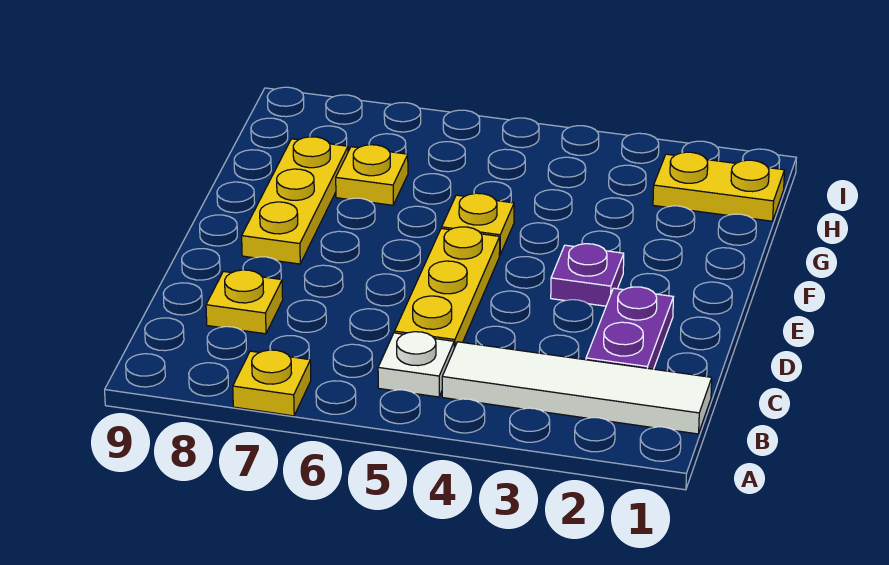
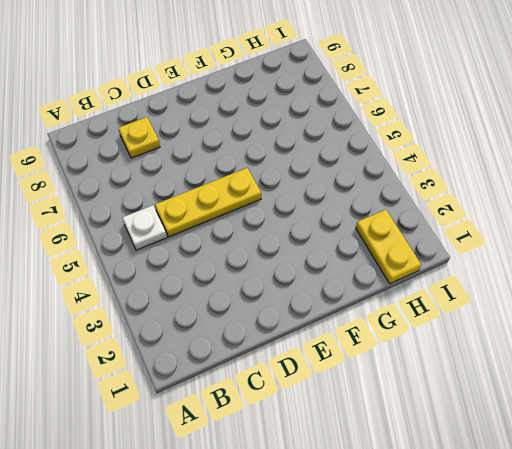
none -> yellow 1x1 plate [233,350,311,416]
none -> white 1x4 tile [442,342,712,434]

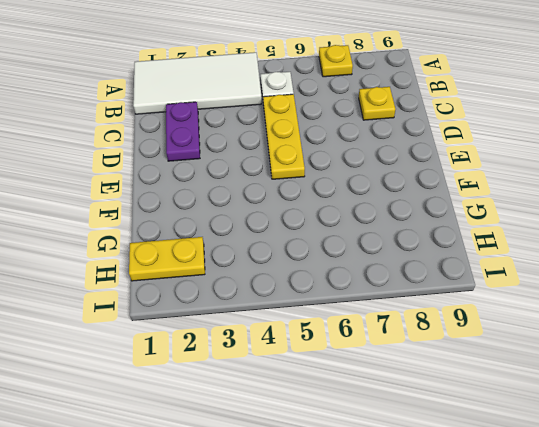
white 2x4 tile [133,52,262,114] -> white 1x4 tile [442,342,712,434]
none -> purple 1x1 plate [551,244,624,306]
none -> yellow 1x3 plate [242,137,348,264]

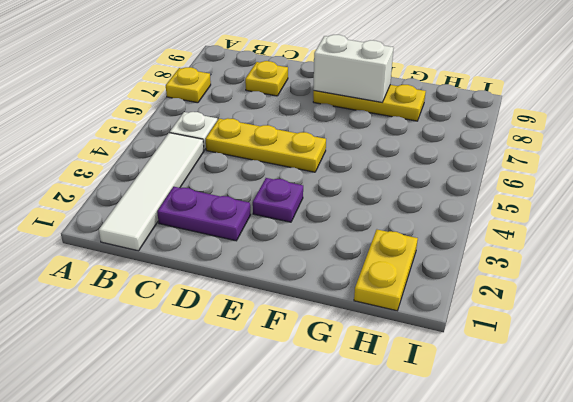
white 1x2 brick [313,35,394,102] -> none
none -> yellow 1x1 plate [442,193,514,255]
none -> yellow 1x1 plate [336,145,408,205]

